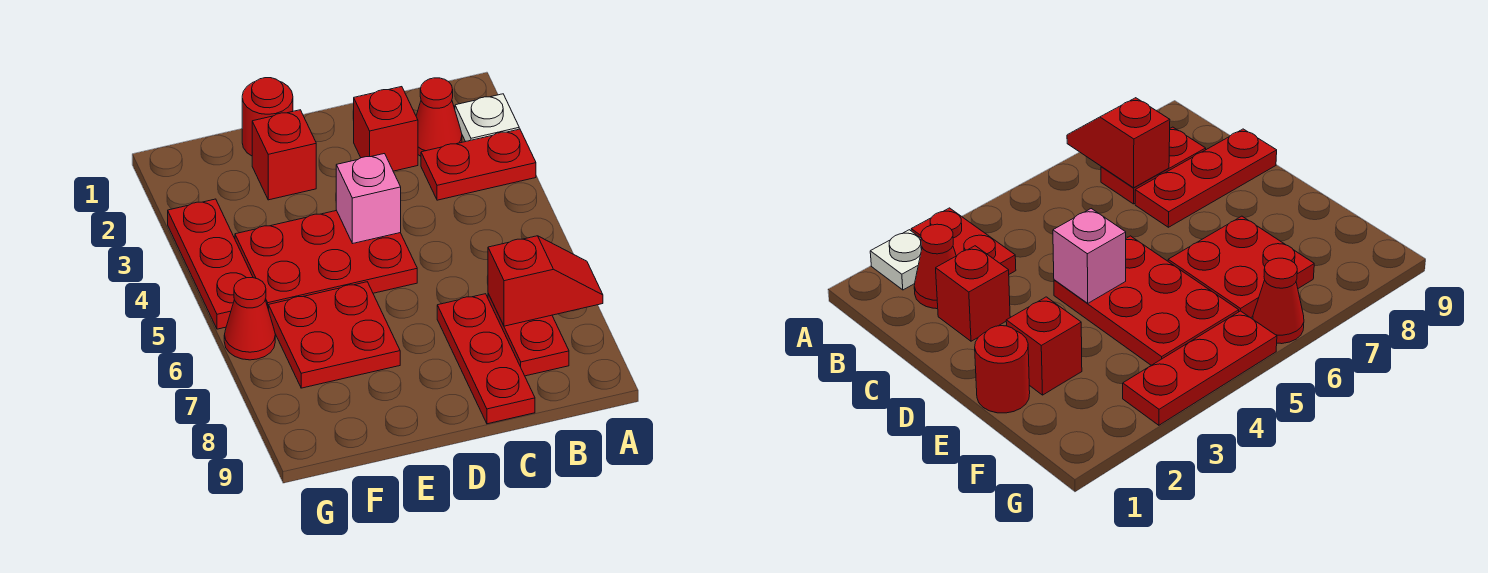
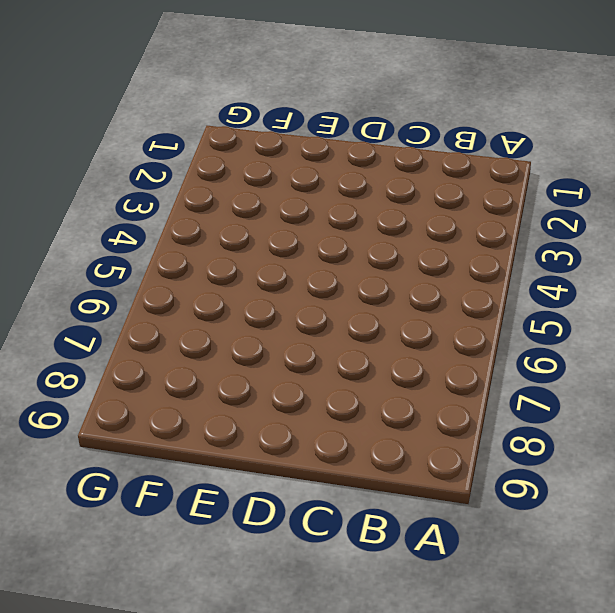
none -> white 1x1 plate [455,94,519,142]
none -> red 1x2 plate [421,129,536,200]
none -> red 1x1 cone [416,78,462,156]

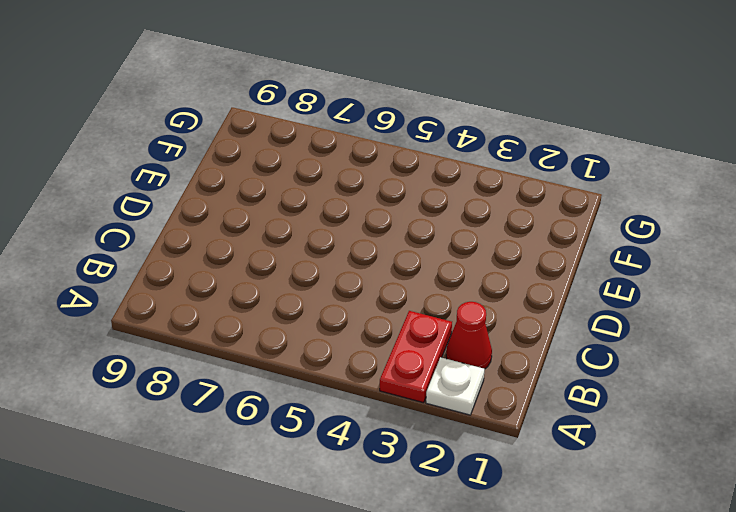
none -> red 1x2 plate [488,294,569,376]
none -> red 1x1 brick [354,87,418,171]
none -> red 1x3 plate [437,294,535,424]

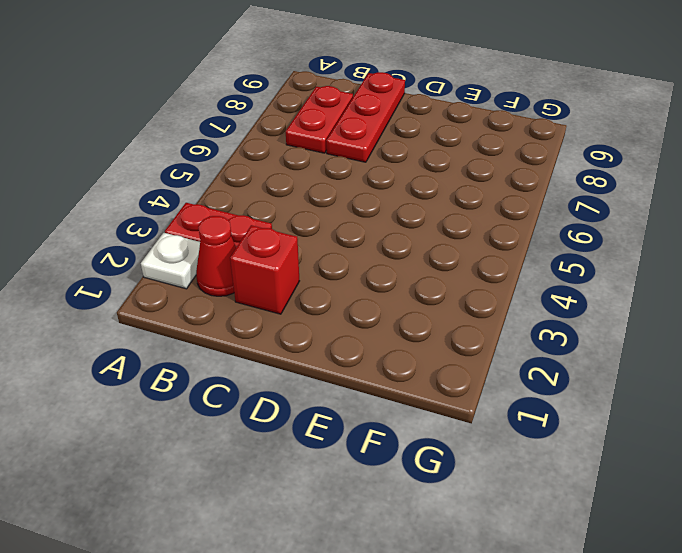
none -> red 2x3 plate [235,210,417,310]
none -> red 1x1 round brick [242,78,293,156]
none -> red 1x1 brick [252,110,316,200]

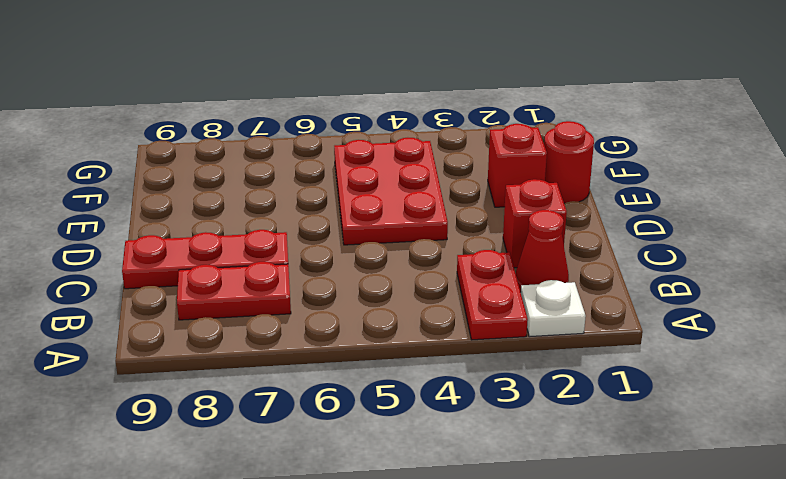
none -> red 2x2 plate [269,282,400,388]
none -> red 1x3 plate [168,199,253,329]
none -> red 1x1 cone [224,278,275,360]

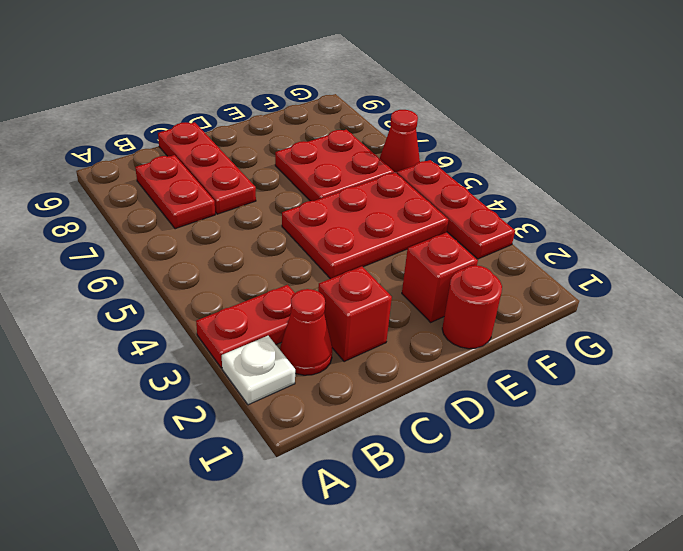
none -> red 1x2 slope [488,236,603,326]
none -> pink 1x1 brick [336,154,401,244]

